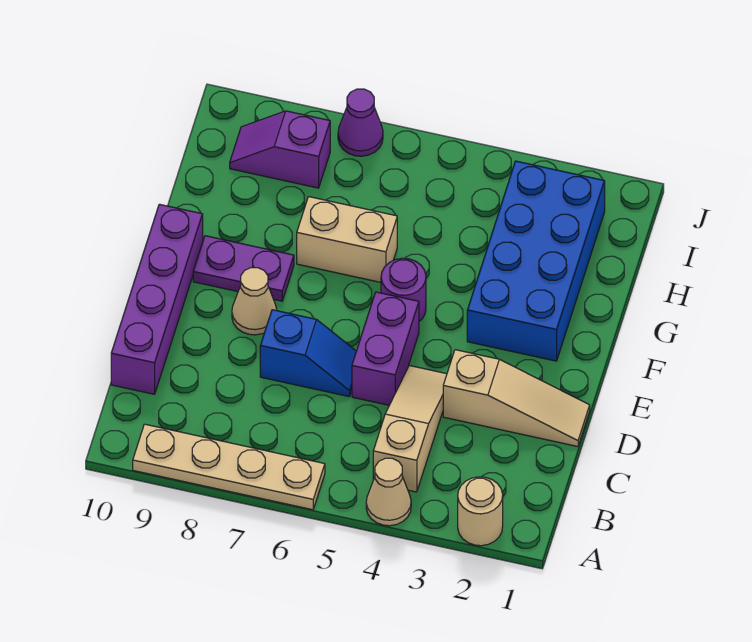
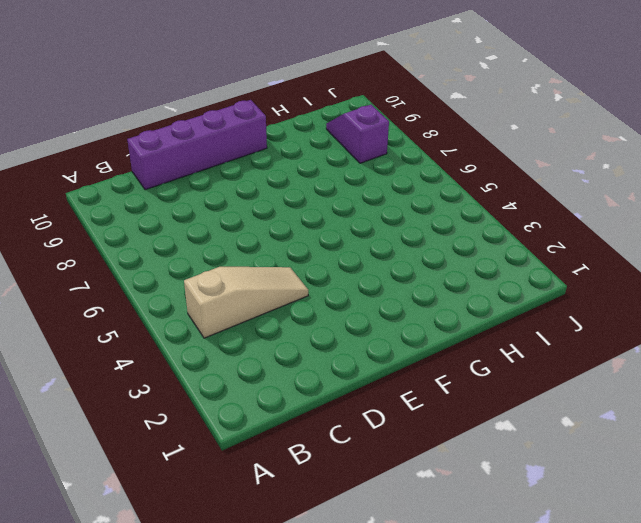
none -> tan 1x1 round brick [458,477,503,546]
none -> tan 1x1 cone [366,458,411,526]
none -> tan 1x4 plate [133,424,325,510]

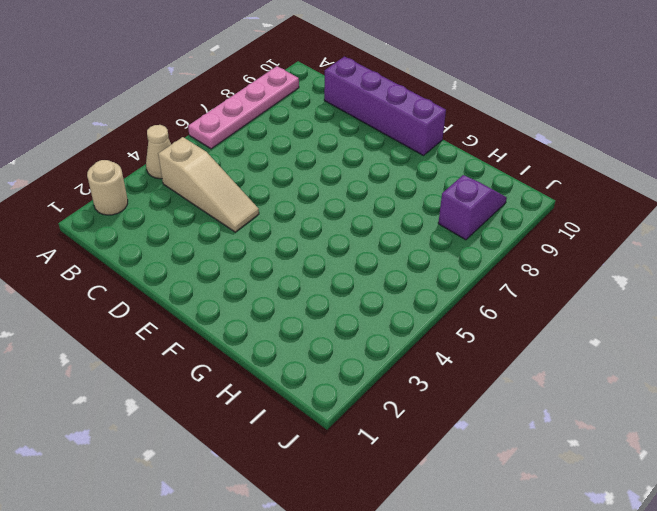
pink 1x4 plate [188,66,299,149] -> tan 1x4 plate [133,424,325,510]
none -> tan 1x3 slope [443,350,590,447]
none -> purple 1x2 brick [352,292,419,405]
none -> blue 1x2 slope [260,310,356,397]

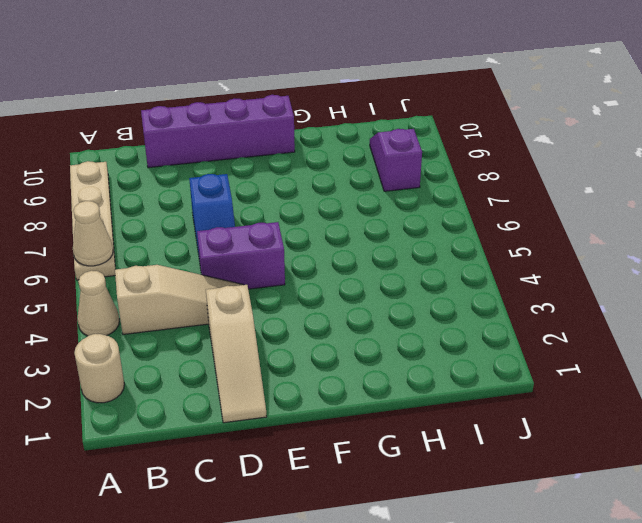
tan 1x1 cone [73,201,113,266] -> tan 1x1 cone moved to [232,268,277,335]
none -> blue 2x4 brick [467,161,605,361]
none -> purple 1x1 round brick [381,258,426,321]
none -> purple 1x2 plate [193,236,294,301]

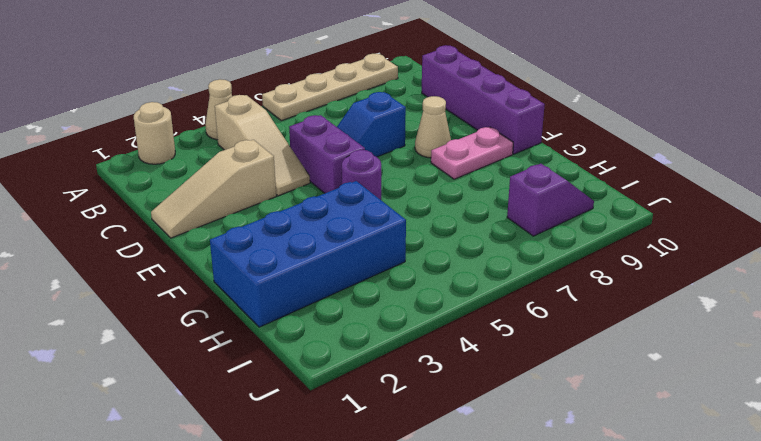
pink 1x2 plate [431,127,513,179] -> purple 1x2 plate [193,236,294,301]
blue 2x4 brick [210,181,406,327] -> blue 2x4 brick turned to [467,161,605,361]
none -> tan 1x2 brick [297,197,397,282]
none -> purple 1x1 cone [338,89,383,156]

